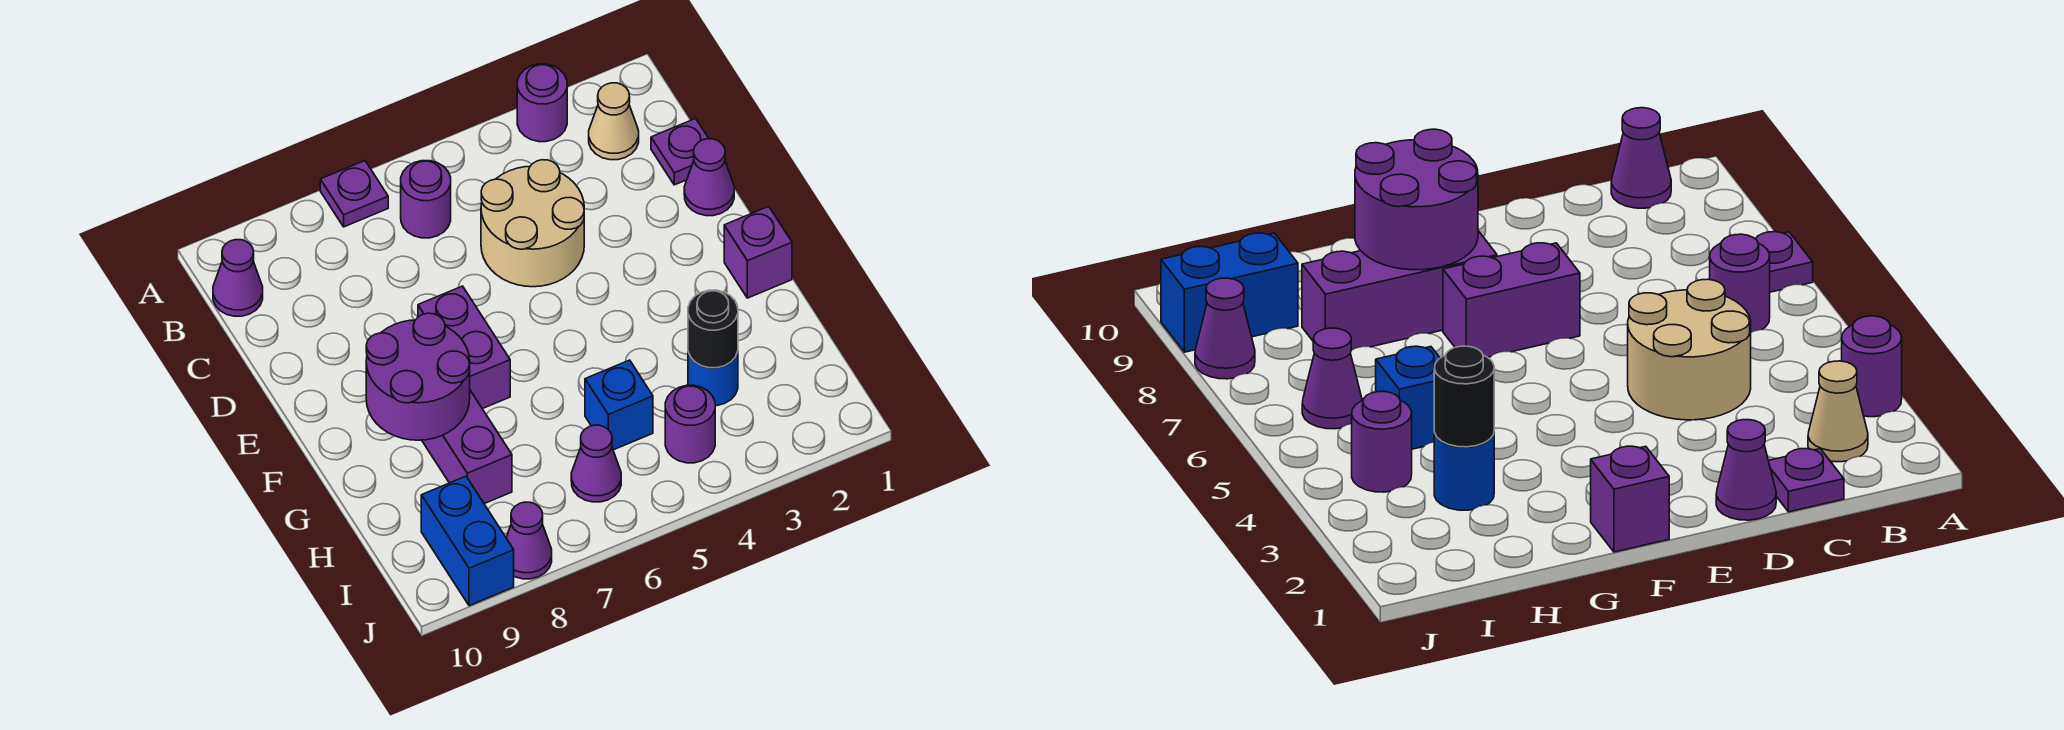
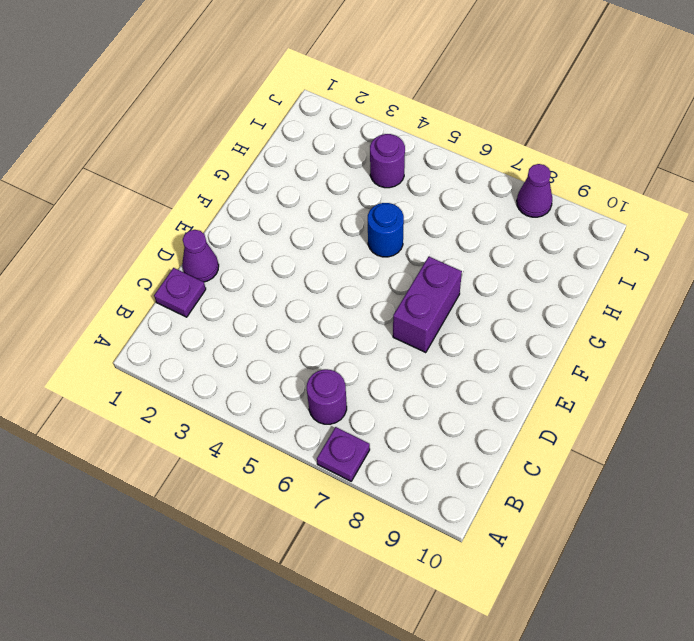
blue 1x1 round brick [368,203,404,257] -> blue 1x1 round brick moved to [688,352,738,406]
none -> purple 1x1 round brick [517,64,567,142]
none -> tan 1x1 cone [589,83,639,160]
none -> purple 1x1 cone [213,240,263,316]

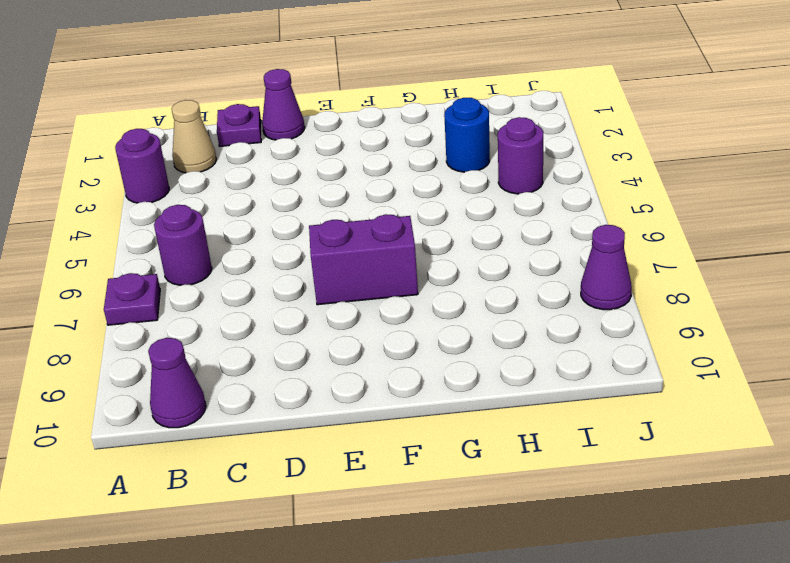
none -> tan 2x2 round brick [481,160,584,287]
none -> purple 1x1 brick [724,206,792,298]
none -> purple 1x3 brick [422,390,512,504]

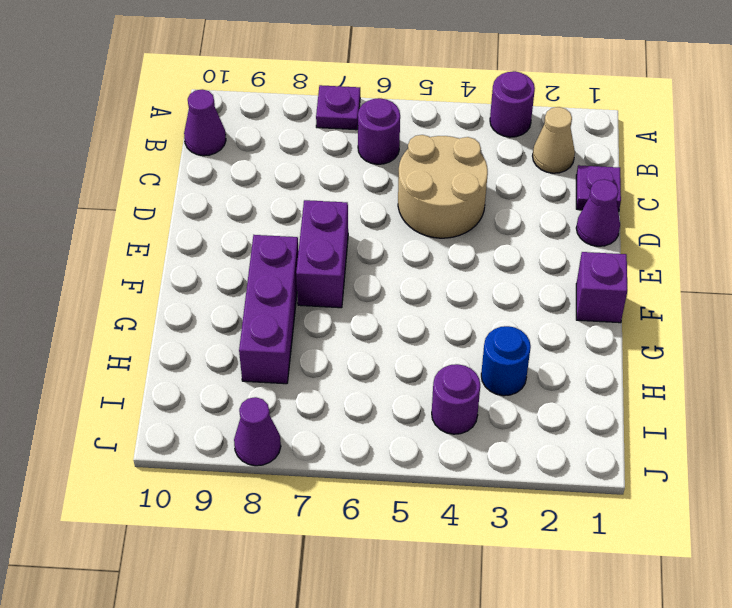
none -> blue 1x1 brick [585,360,653,450]
none -> purple 1x1 cone [571,425,621,502]
none -> blue 1x2 brick [421,476,514,606]

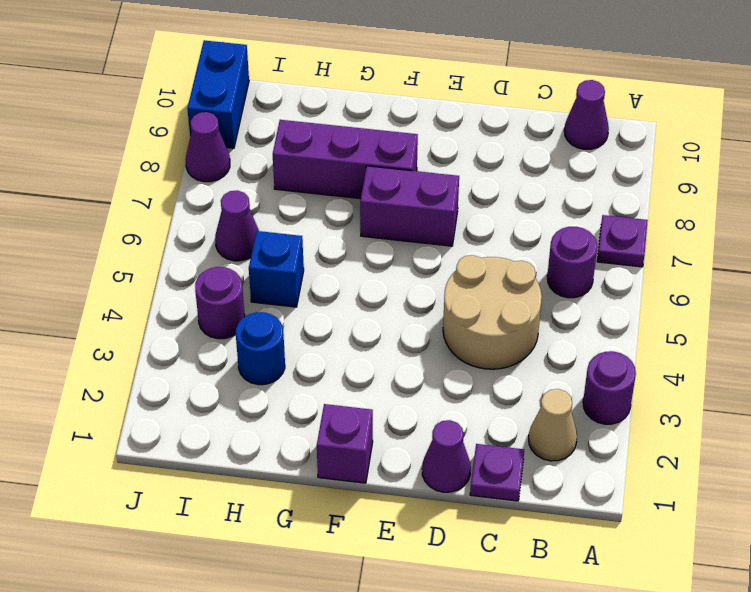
blue 1x2 brick [187,40,249,148] -> blue 1x2 brick turned to [421,476,514,606]
none -> purple 2x2 round brick [366,313,470,440]
none -> black 1x1 round brick [688,290,738,368]

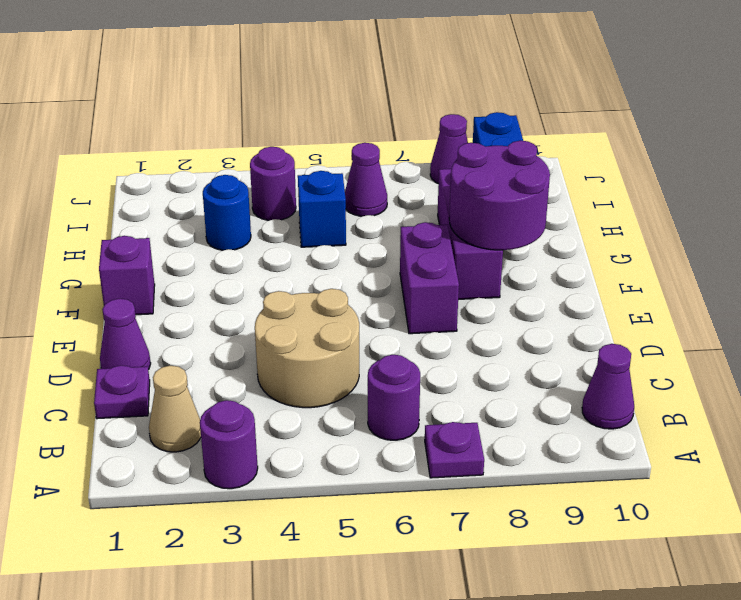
none -> black 1x1 round brick [688,290,738,368]

